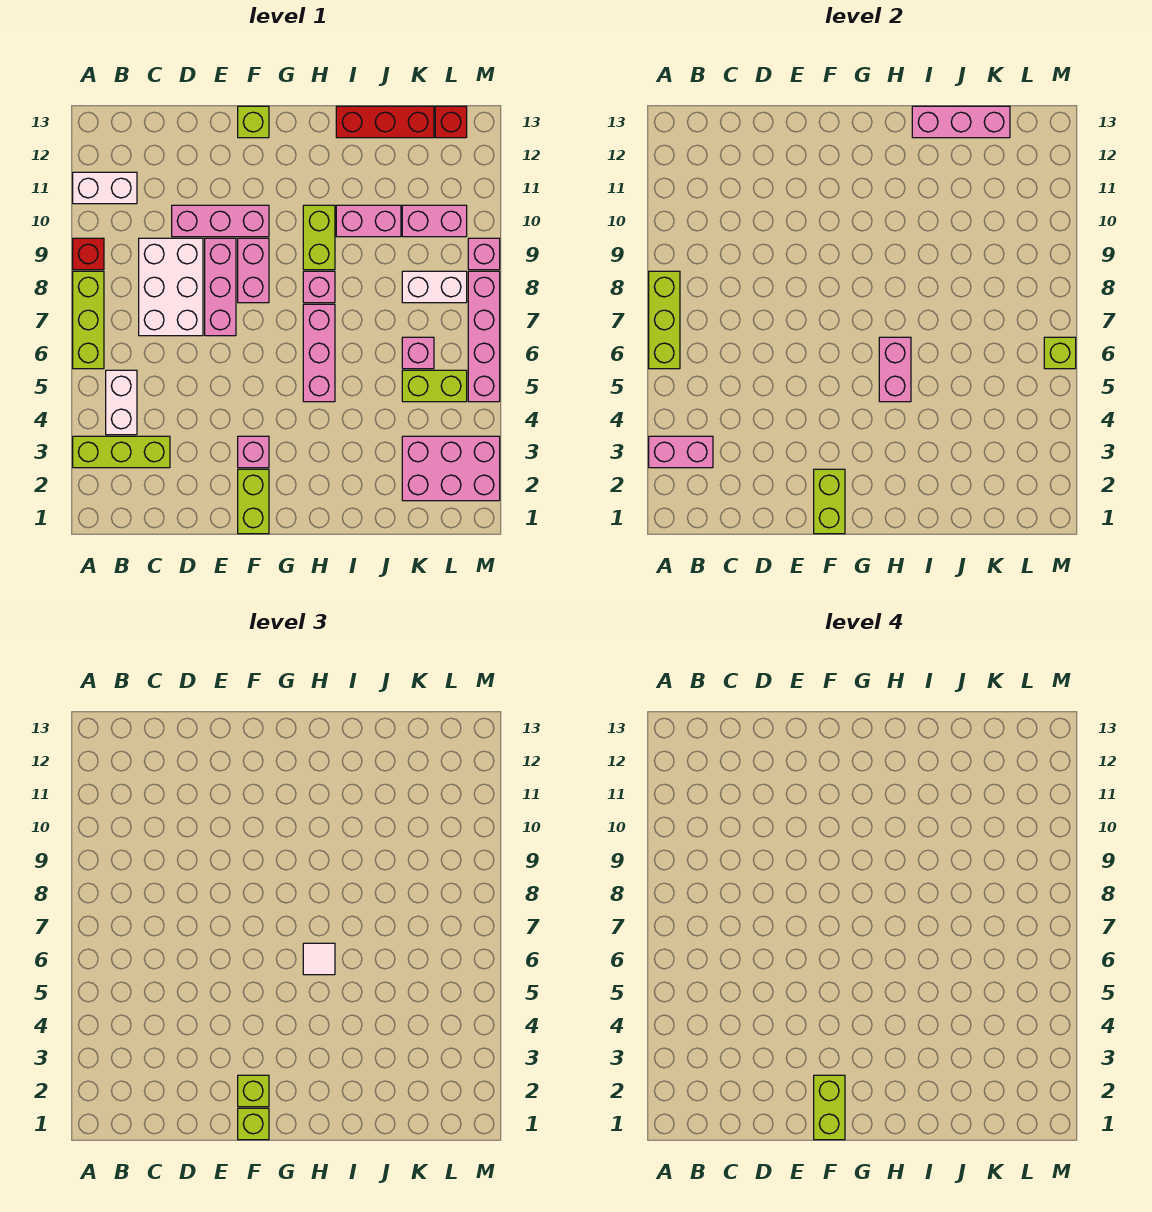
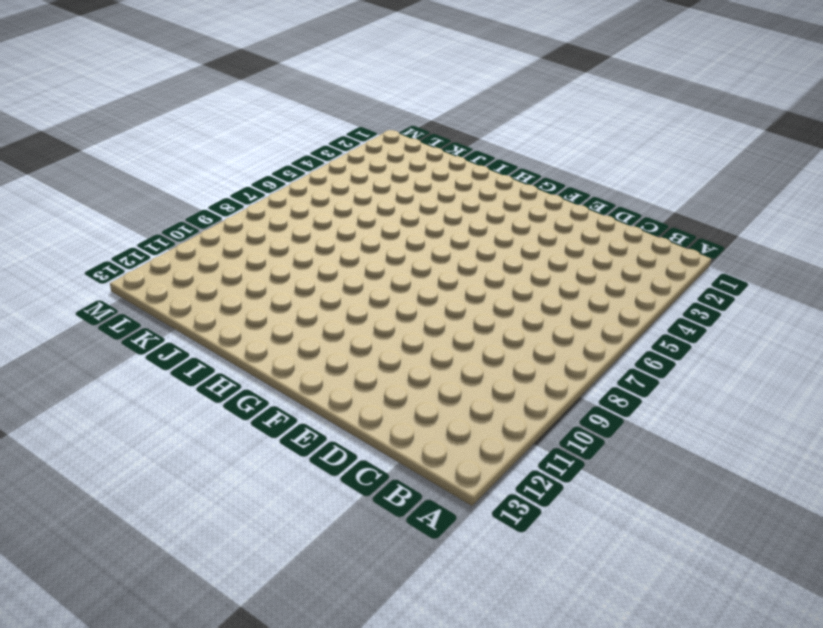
none -> lime 1x3 brick [73,436,170,468]
none -> lime 1x3 brick [73,271,104,369]
none -> red 1x1 brick [73,238,104,270]
none -> white 1x2 brick [73,172,137,204]

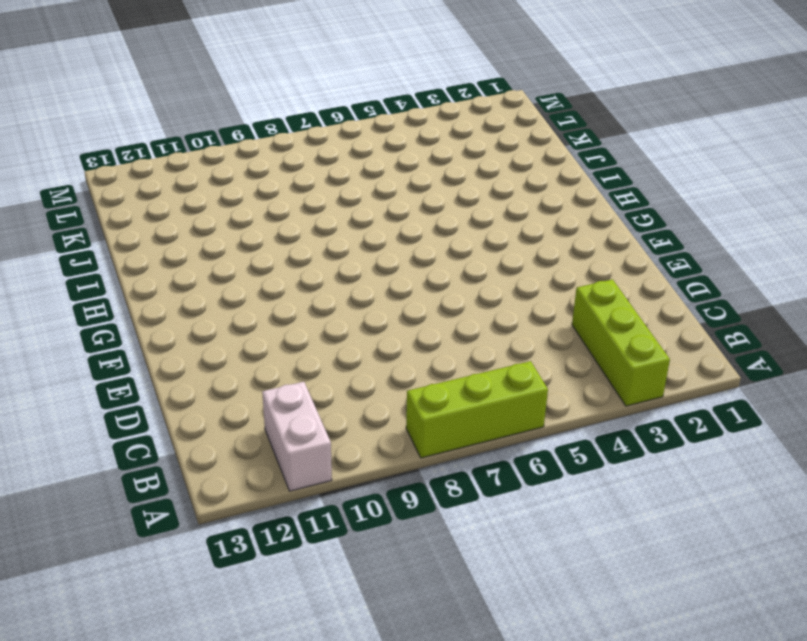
none -> red 1x1 brick [73,238,104,270]
none -> white 1x2 brick [106,370,137,435]
none -> white 2x3 brick [139,238,203,336]
none -> pink 1x3 brick [172,205,269,237]

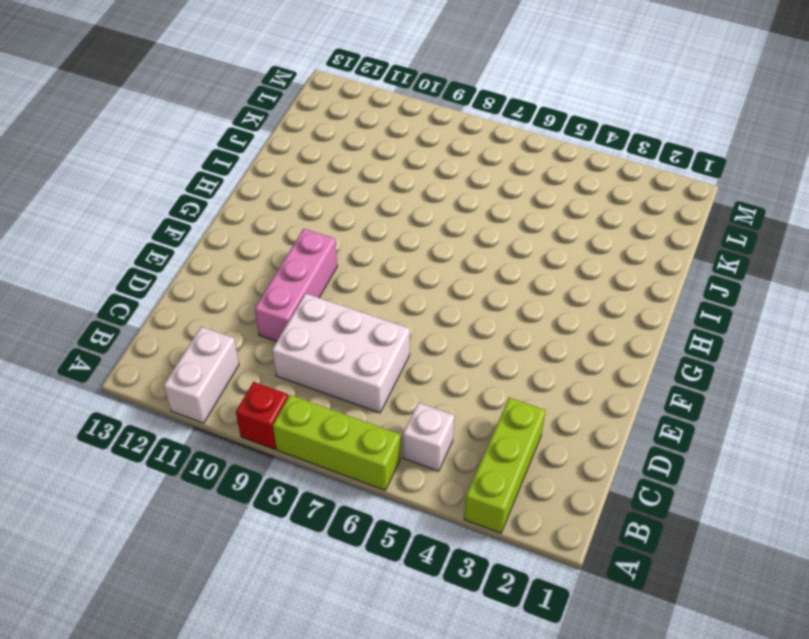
white 1x1 brick [403,403,454,471] -> white 1x2 brick [106,370,137,435]
none -> pink 1x3 brick [205,238,236,336]
none -> lime 1x2 brick [238,469,269,534]
none -> pink 1x1 brick [238,436,269,468]
none -> pink 1x2 brick [238,238,269,303]

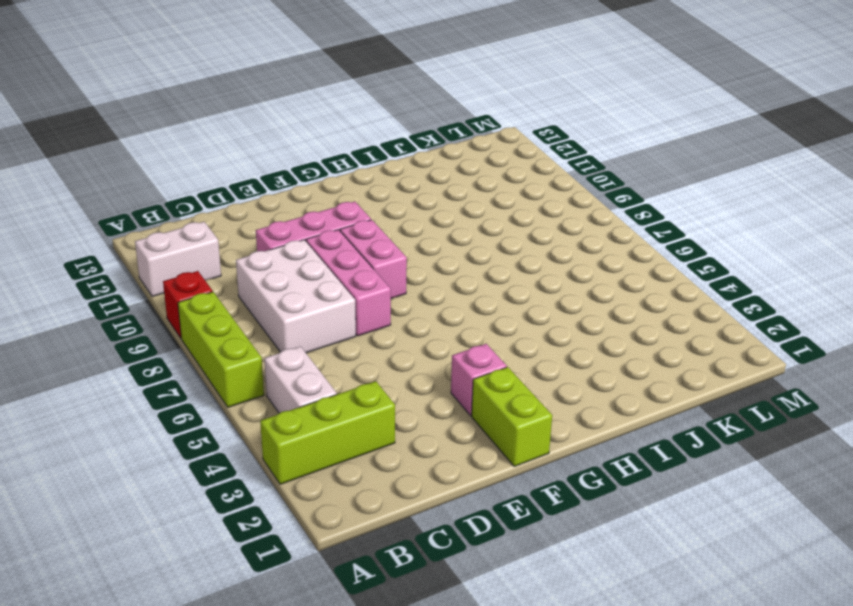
none -> lime 1x1 brick [238,106,269,138]
none -> pink 1x3 brick [303,304,335,402]
none -> pink 1x1 brick [303,271,335,303]
none -> lime 1x2 brick [303,205,335,270]

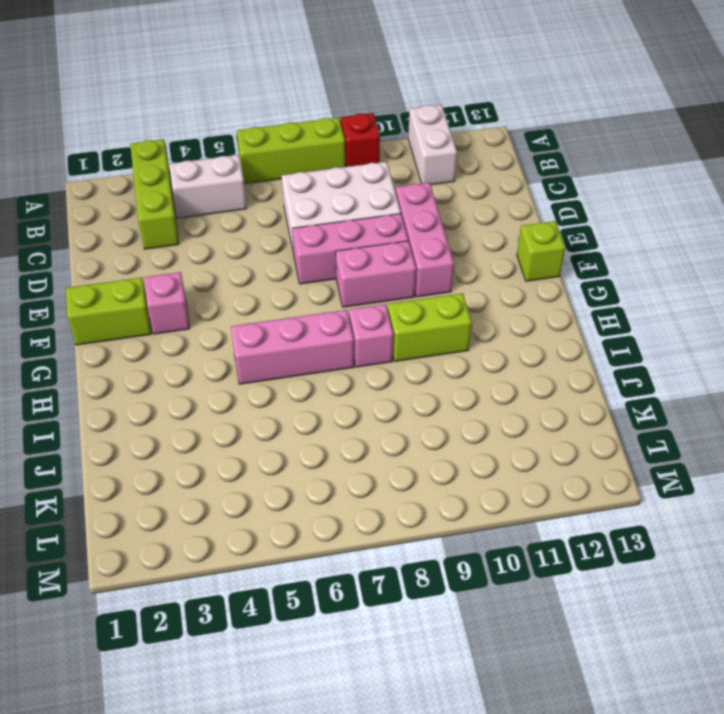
none -> pink 1x2 brick [336,205,401,237]
none -> red 1x3 brick [336,106,434,138]
none -> pink 2x3 brick [402,436,500,501]
none -> lime 1x2 brick [402,370,467,402]

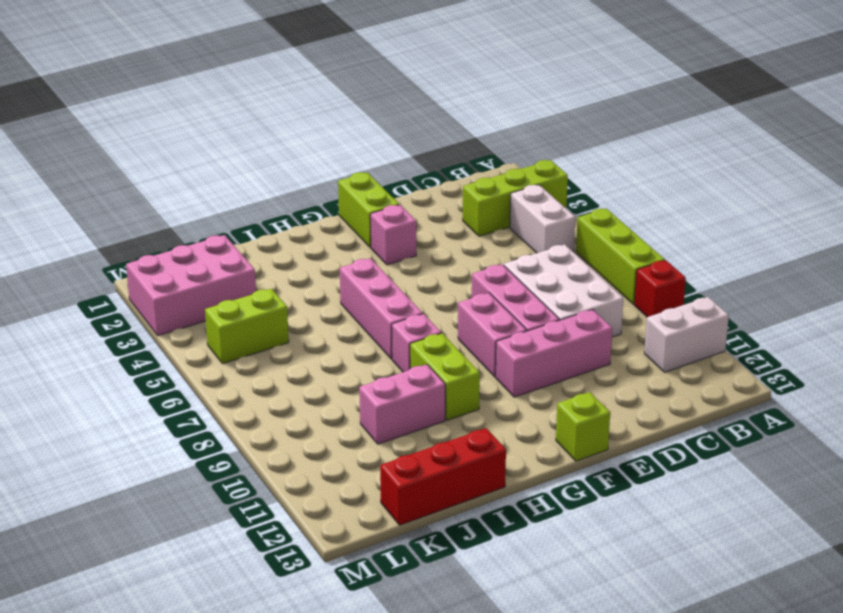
none -> pink 1x1 brick [402,337,434,369]
none -> white 1x2 brick [402,271,467,303]
none -> pink 1x2 brick [402,205,467,237]
none -> red 1x1 brick [435,106,467,138]

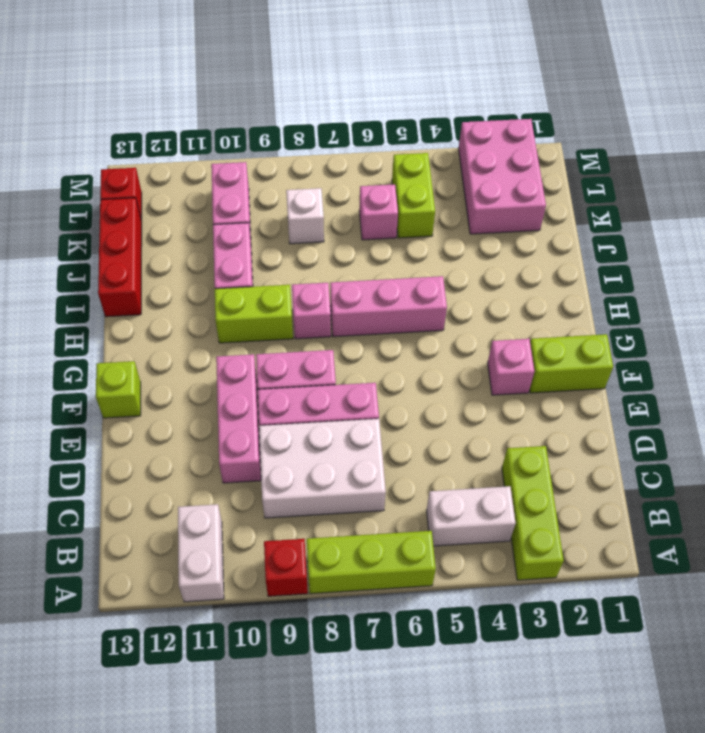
white 1x1 brick [286,188,324,244] -> white 1x2 brick [402,271,467,303]
none -> pink 1x4 brick [468,271,500,402]
none -> pink 1x1 brick [468,238,500,270]
none -> pink 1x2 brick [649,436,713,468]
none -> lime 1x3 brick [649,271,680,369]

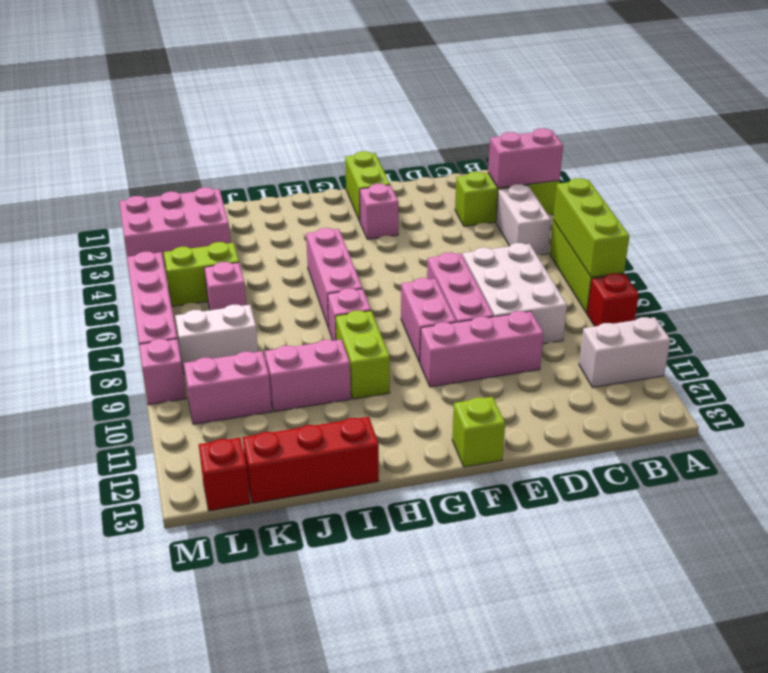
none -> lime 1x2 brick [814,469,845,534]
none -> pink 1x2 brick [879,337,911,402]
none -> pink 1x3 brick [912,106,1010,138]
none -> lime 1x1 brick [1044,337,1076,369]

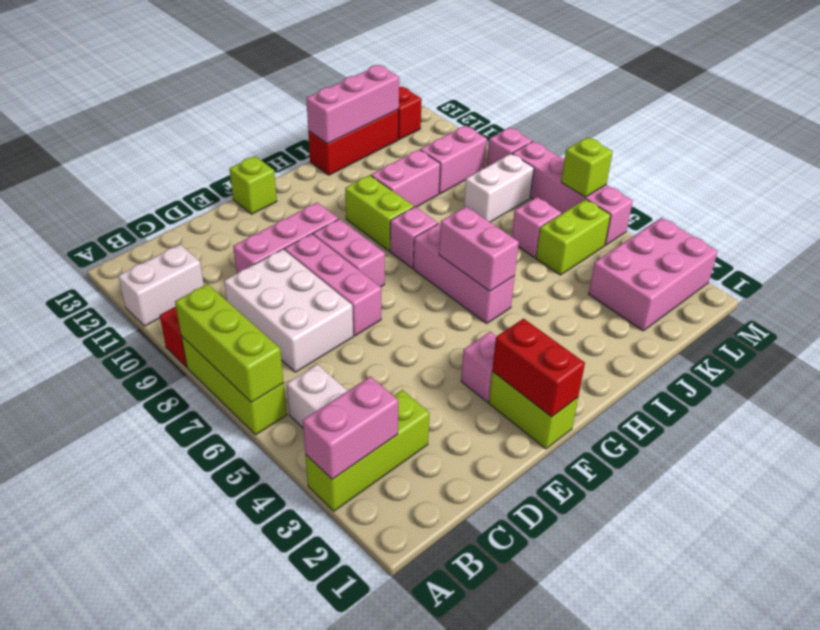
red 1x2 brick [492,318,585,417] -> lime 1x2 brick [814,469,845,534]
none -> lime 1x1 brick [238,1108,269,1140]
none -> lime 1x1 brick [238,1075,269,1107]
none -> white 1x1 tile [303,943,335,975]
none -> lime 1x2 brick [814,1075,845,1140]

